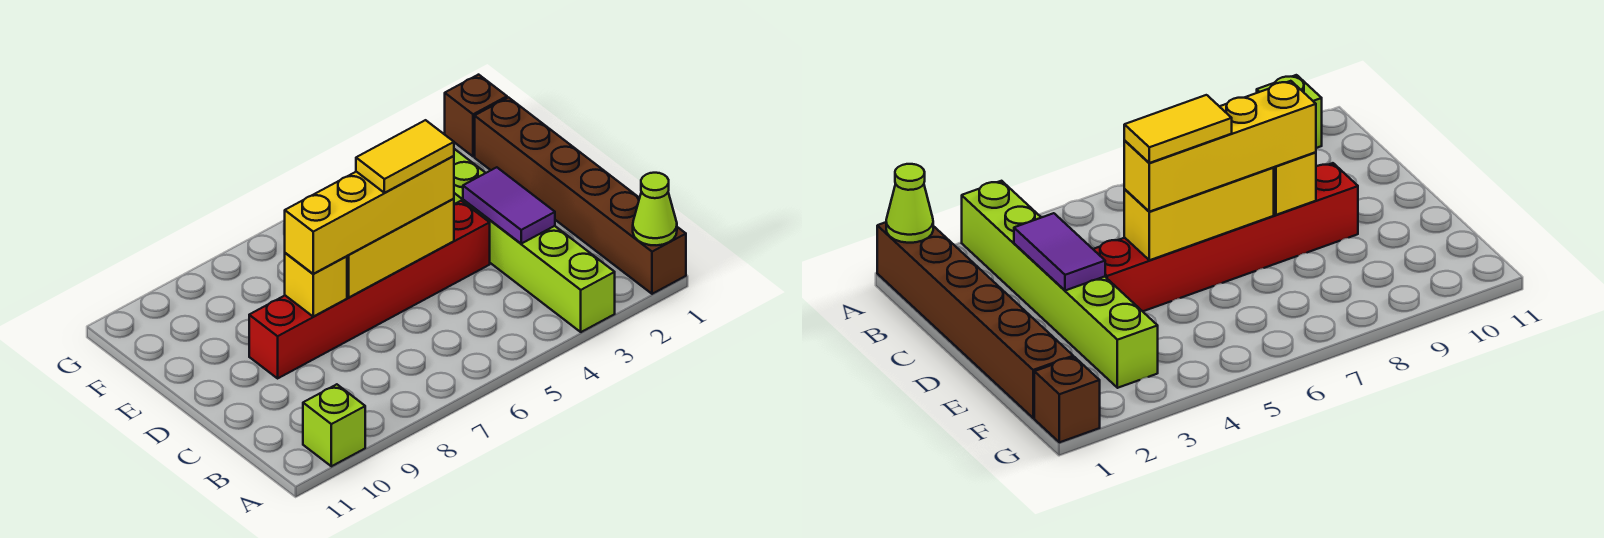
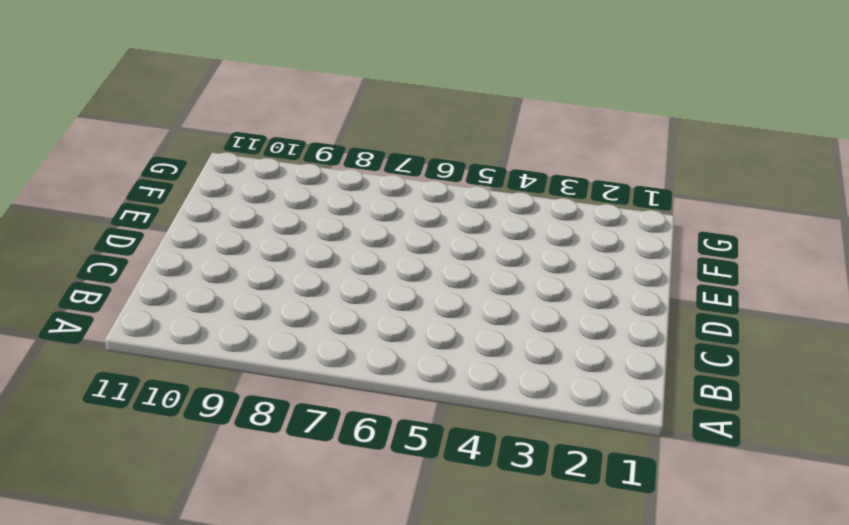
none -> brown 1x6 brick [475,97,686,294]
none -> lime 1x6 brick [454,149,615,332]

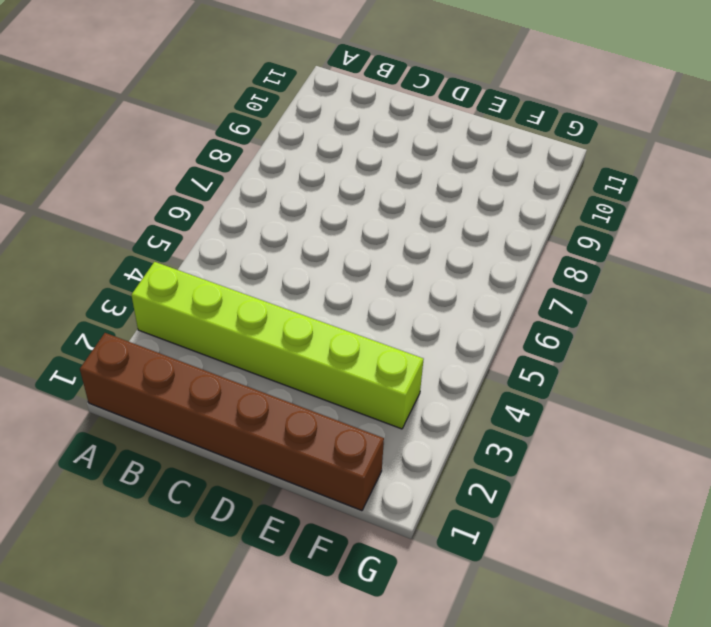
none -> lime 1x1 brick [303,384,365,466]
none -> red 1x6 brick [249,201,490,378]

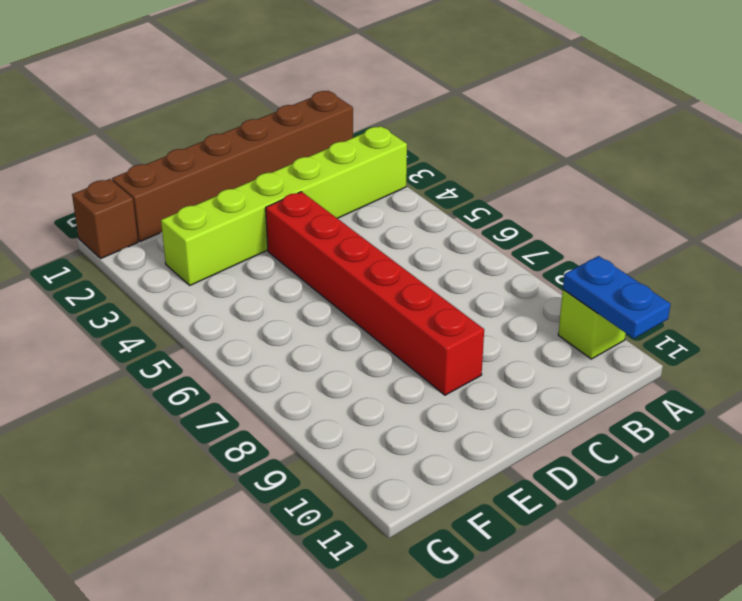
blue 1x2 plate [563,256,670,338] -> none
none -> lime 1x1 cone [633,173,677,245]
none -> purple 1x2 tile [463,167,555,244]

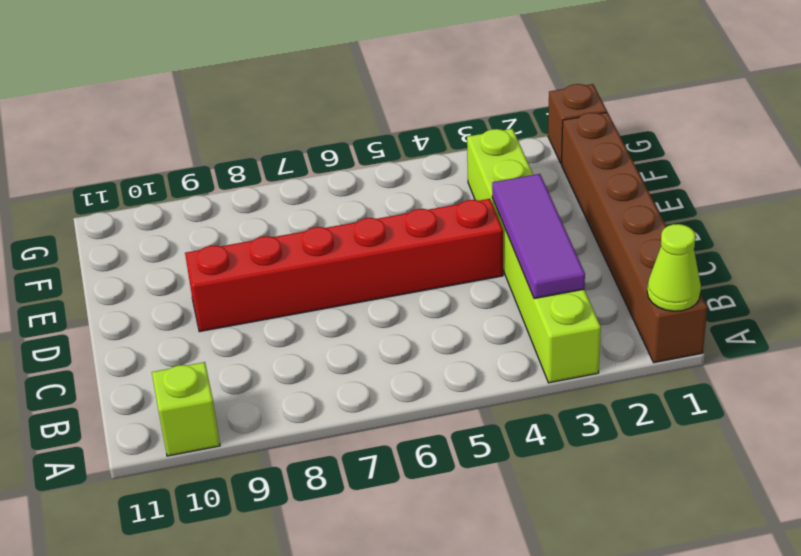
purple 1x3 tile [492,174,585,299] -> purple 1x2 tile [463,167,555,244]
none -> yellow 1x3 brick [347,199,454,297]
none -> yellow 1x1 brick [285,253,347,316]

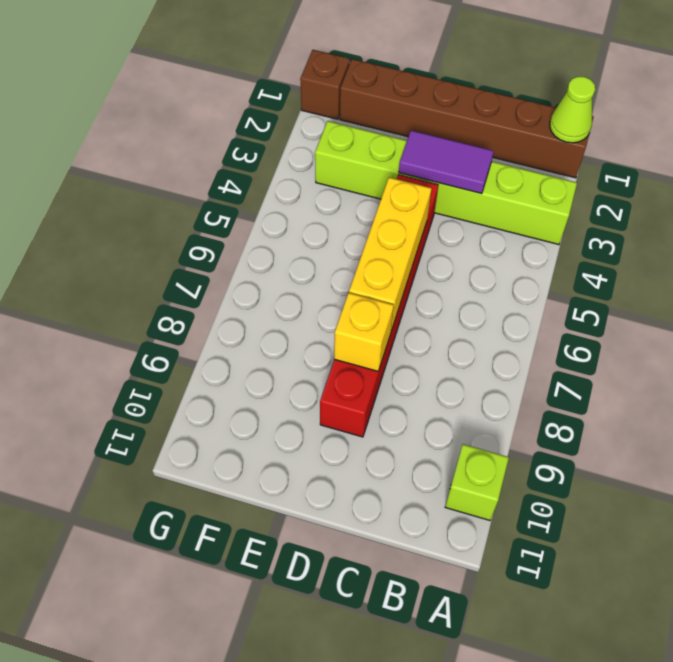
none -> yellow 1x4 brick [285,156,454,274]
none -> yellow 1x2 tile [356,120,454,193]

